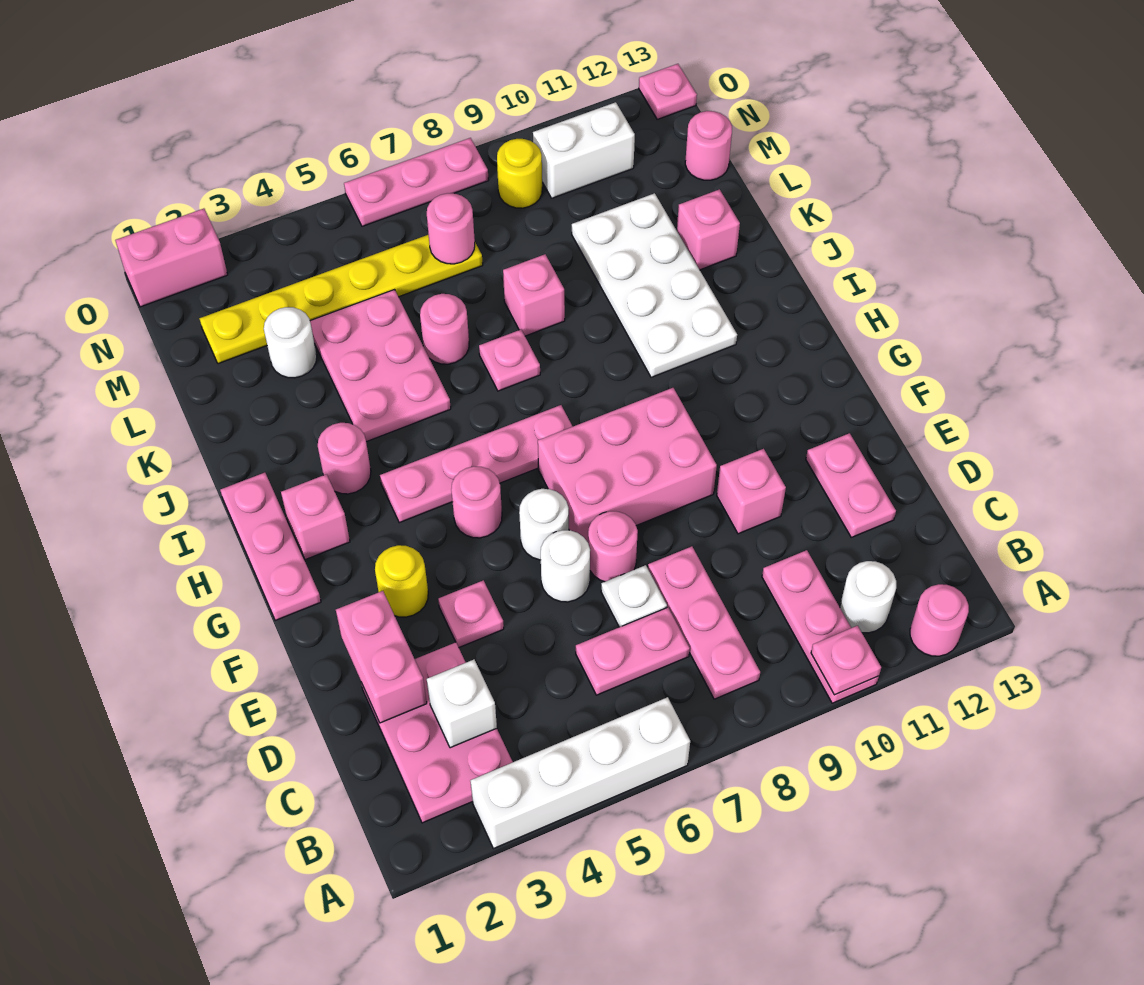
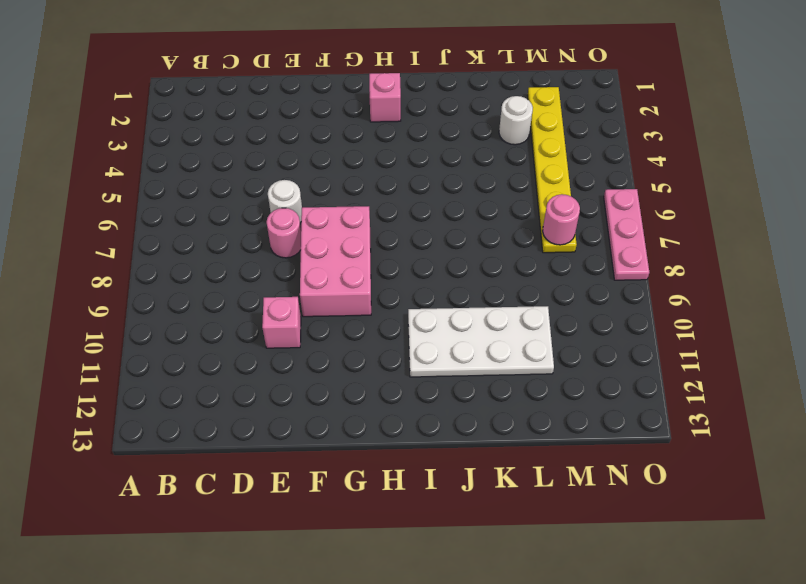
none -> white 1x4 brick [470,697,690,849]
none -> pink 1x3 plate [762,550,879,703]
none -> pink 1x1 round brick [910,584,969,656]
none -> pink 2x3 plate [361,643,513,823]

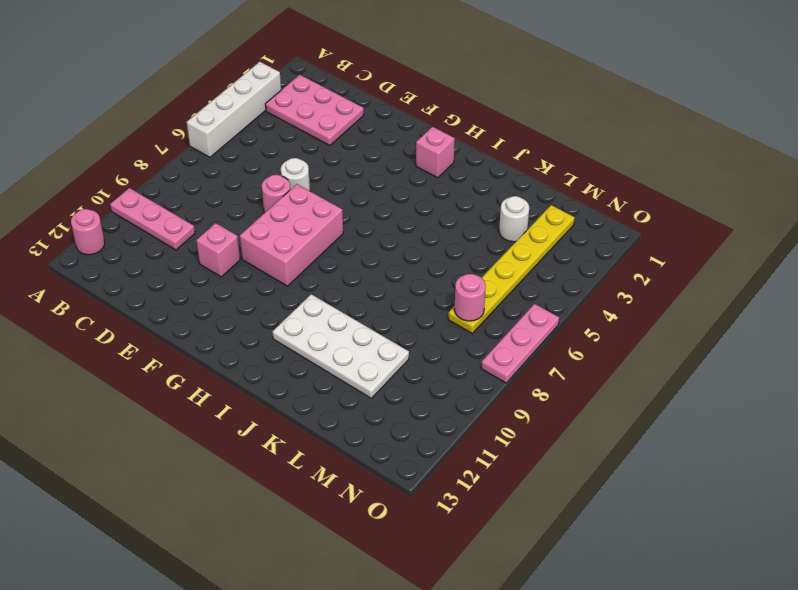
none -> pink 1x3 plate [648,546,760,699]
none -> white 1x1 round brick [840,561,896,633]
none -> pink 1x2 plate [576,607,690,695]
none -> white 1x1 plate [601,565,667,627]

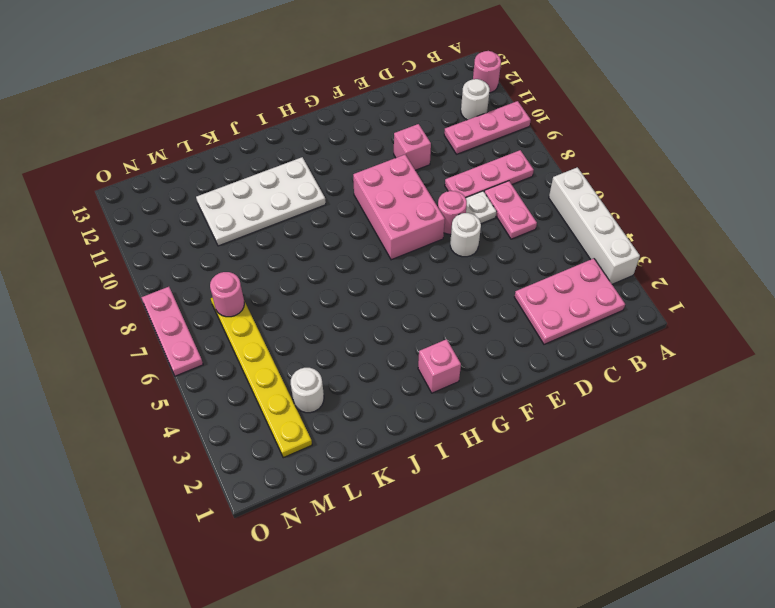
none -> pink 1x2 plate [806,433,896,537]
none -> pink 1x1 plate [438,580,504,647]
none -> yellow 1x1 round brick [375,545,428,617]
none -> white 1x1 round brick [519,489,569,560]

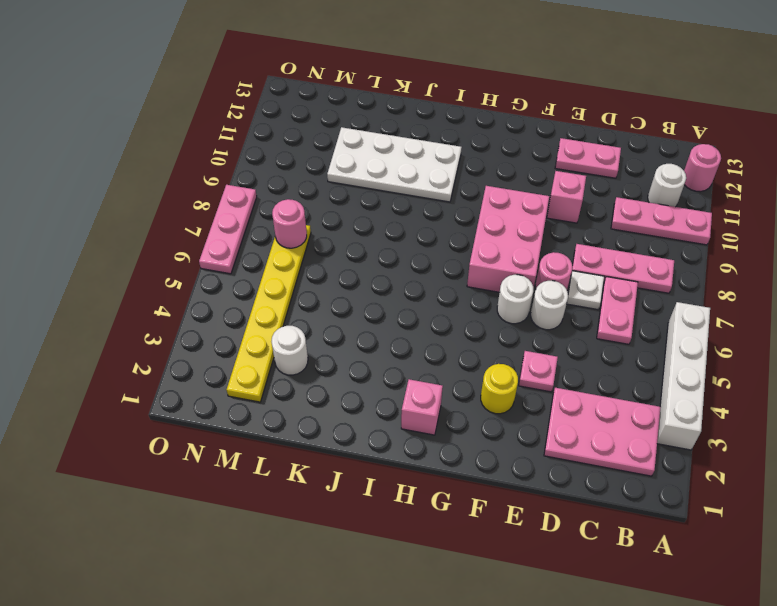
none -> pink 1x3 plate [220,473,321,621]
none -> pink 1x1 round brick [451,466,502,538]
none -> pink 1x4 plate [380,405,573,523]
none -> pink 1x1 round brick [318,423,371,494]

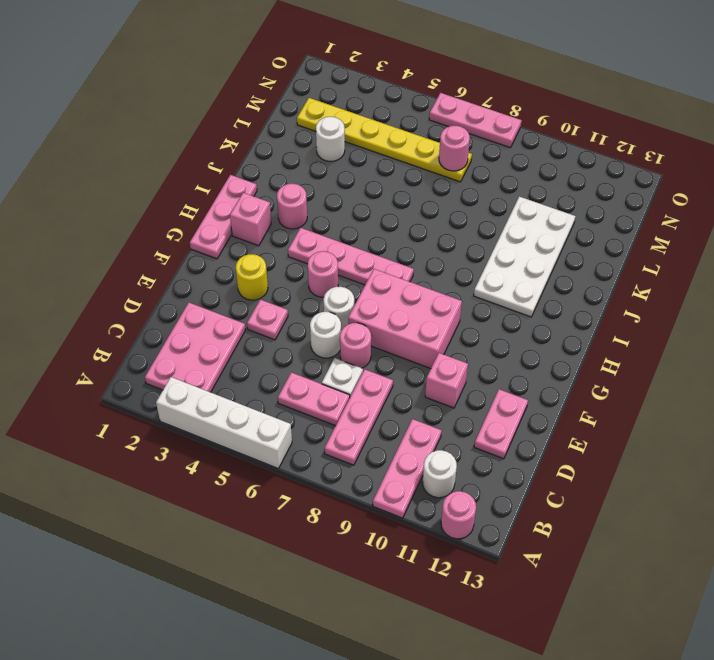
none -> pink 2x3 plate [310,290,451,442]
none -> pink 1x1 plate [479,330,540,391]
none -> pink 1x1 round brick [420,294,469,364]
none -> pink 1x1 brick [503,254,565,336]

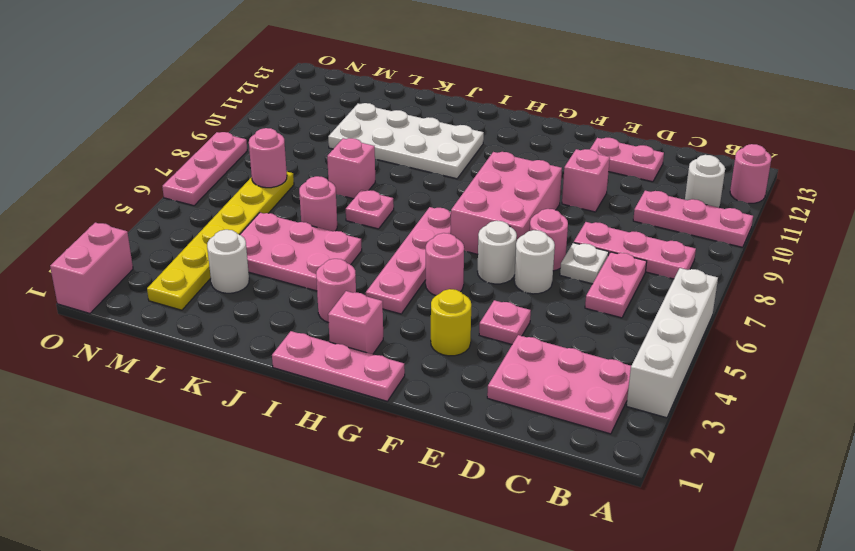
none -> pink 1x1 brick [677,189,740,270]
none -> pink 1x1 round brick [685,111,732,180]
none -> yellow 1x1 round brick [497,139,542,208]
none -> white 1x2 brick [533,102,635,198]

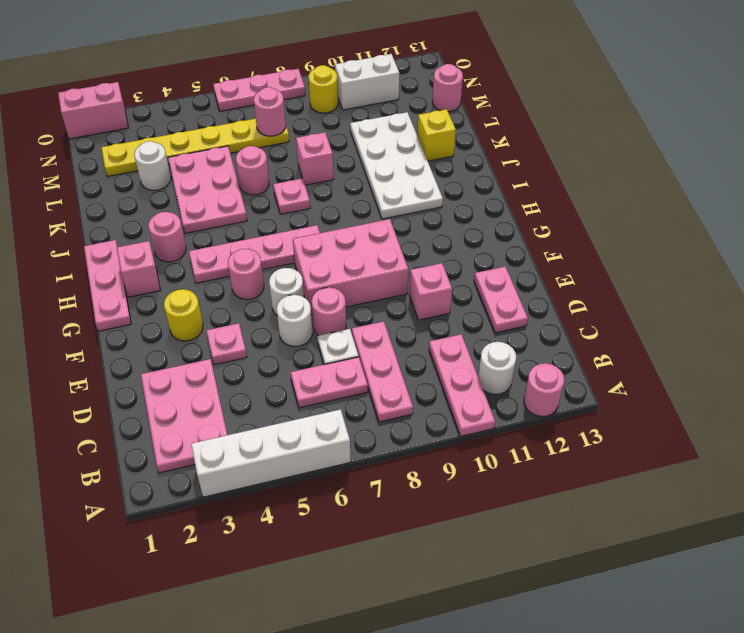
yellow 1x1 brick [417,109,456,161] -> pink 1x1 brick [677,189,740,270]
none -> pink 1x1 plate [639,64,697,119]
none -> pink 1x1 plate [811,626,881,695]
none -> white 1x1 brick [427,660,497,748]
none -> pink 1x2 brick [336,591,427,723]

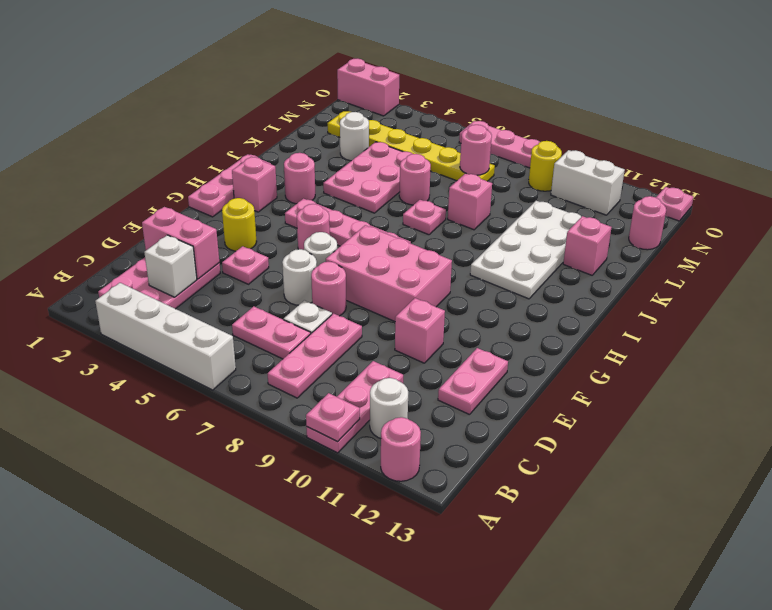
pink 1x2 brick [142,207,219,279] -> pink 1x2 brick turned to [336,591,427,723]

